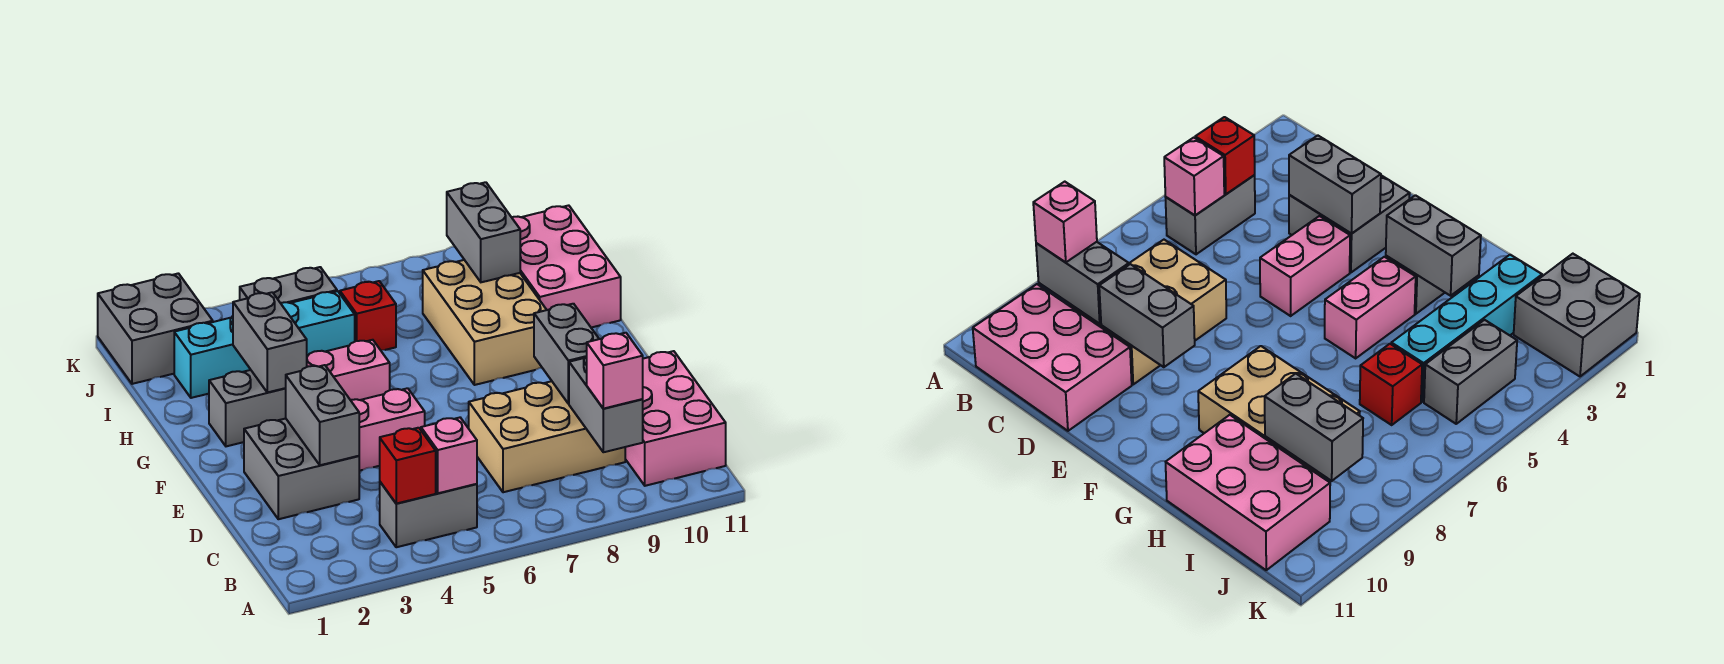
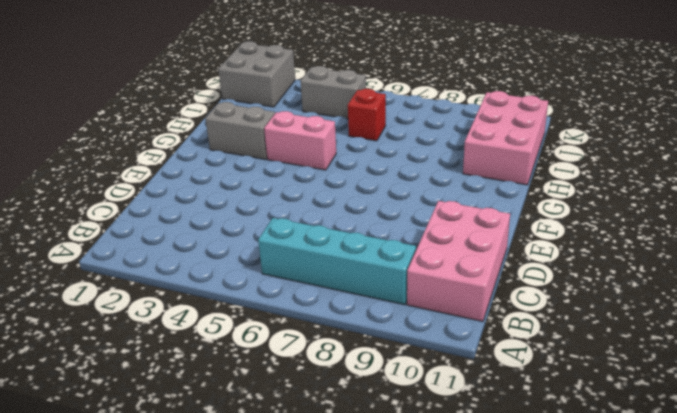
cyan 1x4 brick [258,218,416,305] -> cyan 1x4 brick moved to [174,291,355,398]
none -> grey 1x2 brick [380,482,477,547]
none -> tan 2x3 brick [469,381,625,492]
none -> grey 2x2 brick [244,419,359,519]

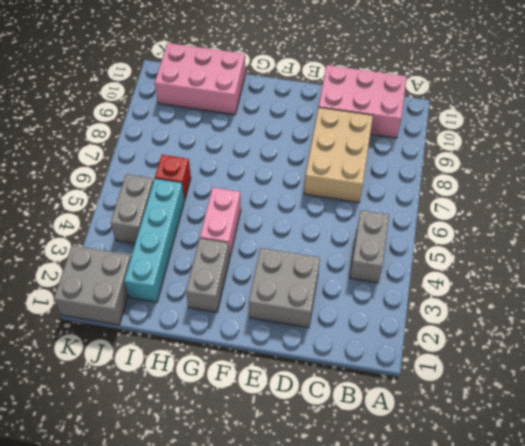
none -> pink 1x2 brick [351,388,425,471]
none -> tan 2x3 brick [423,260,546,385]
none -> red 1x1 brick [380,428,436,504]

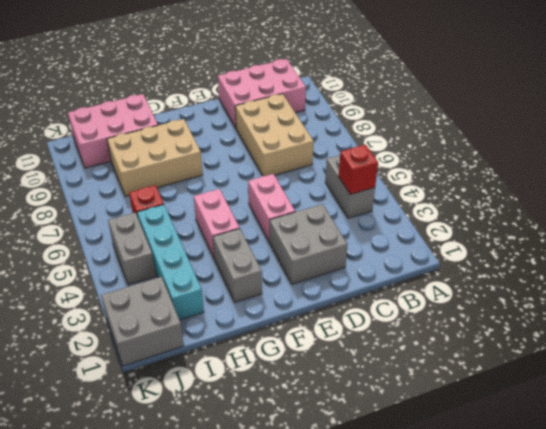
none -> pink 1x1 brick [421,418,477,493]
none -> grey 1x2 brick [569,356,643,452]
none -> grey 1x2 brick [286,365,359,465]

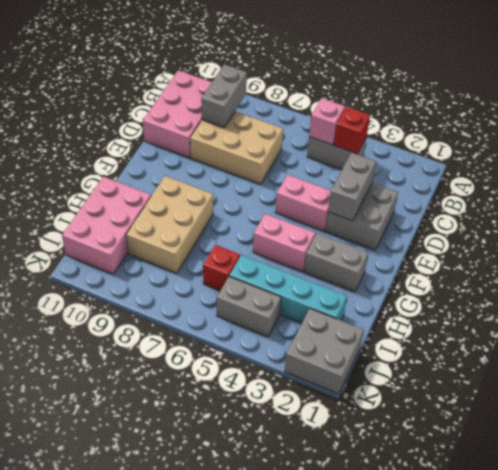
none -> grey 1x2 brick [534,304,599,404]
none -> grey 1x2 brick [233,292,307,392]
none -> grey 1x2 brick [447,182,520,282]

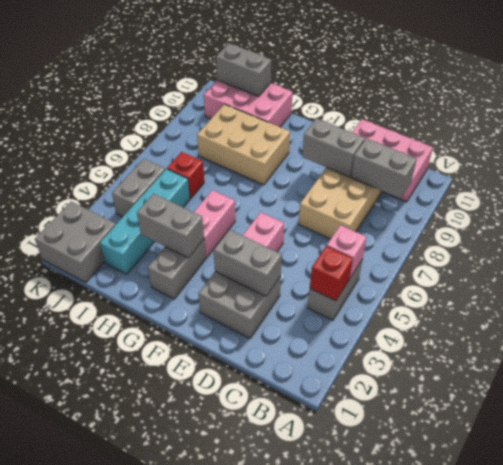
grey 1x2 brick [216,43,271,96] -> grey 1x2 brick moved to [447,182,520,282]
none -> pink 1x1 brick [587,333,643,409]

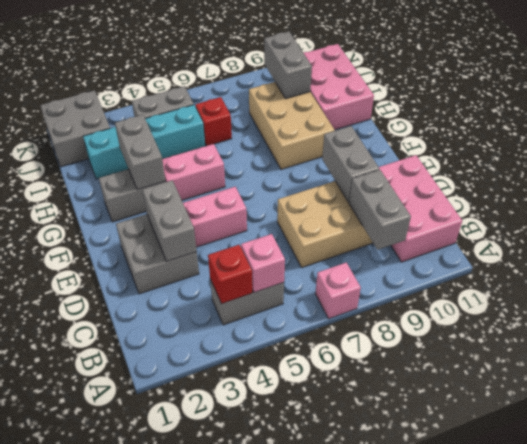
pink 1x1 brick [315,262,361,319] -> pink 1x1 brick moved to [587,333,643,409]

